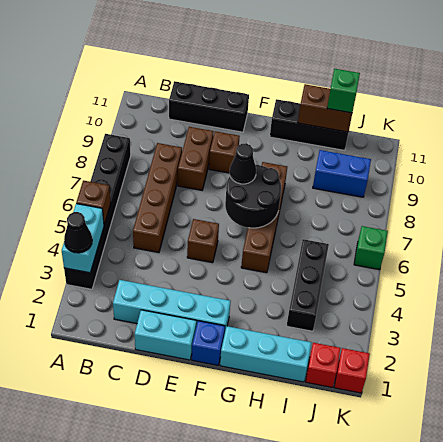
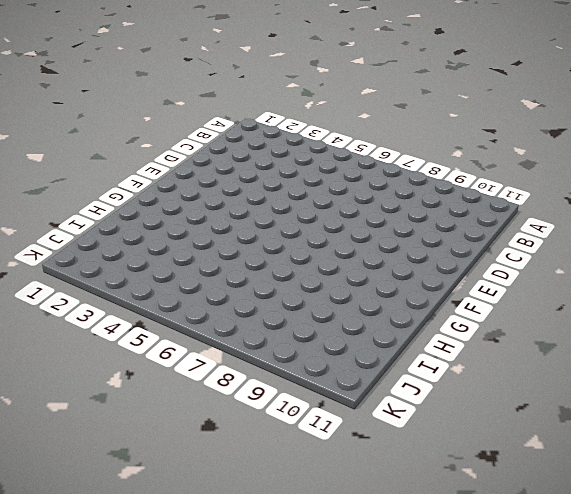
none -> black 1x6 brick [64,134,131,289]
none -> cyan 1x4 brick [113,280,231,335]
none -> brown 1x4 brick [133,143,182,253]

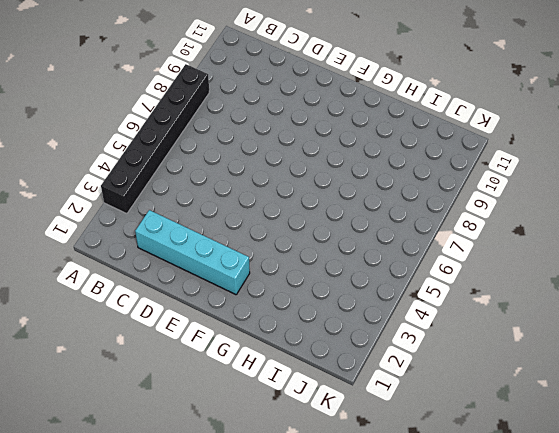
none -> brown 1x4 brick [133,143,182,253]
none -> black 1x3 brick [169,81,249,132]
none -> cyan 1x2 brick [135,310,196,360]

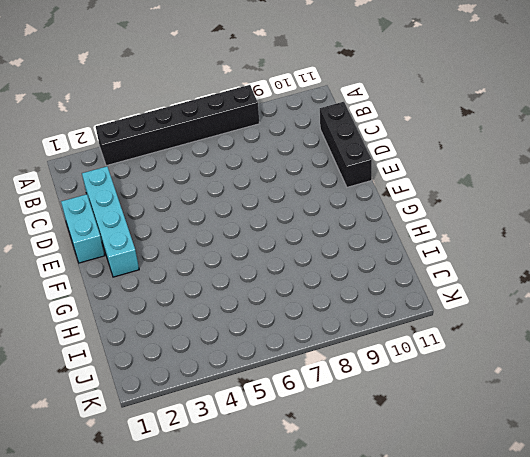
none -> brown 1x4 brick [133,143,182,253]
none -> brown 1x2 brick [178,127,214,190]
none -> brown 1x1 brick [187,219,219,263]

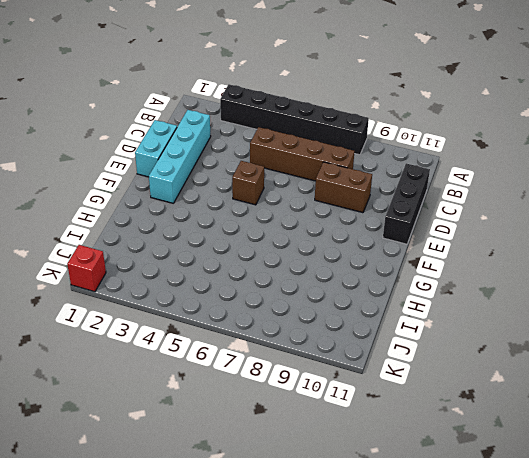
none -> brown 1x1 brick [209,131,240,173]
none -> blue 1x1 brick [192,321,225,365]
none -> cyan 1x3 brick [220,326,311,382]

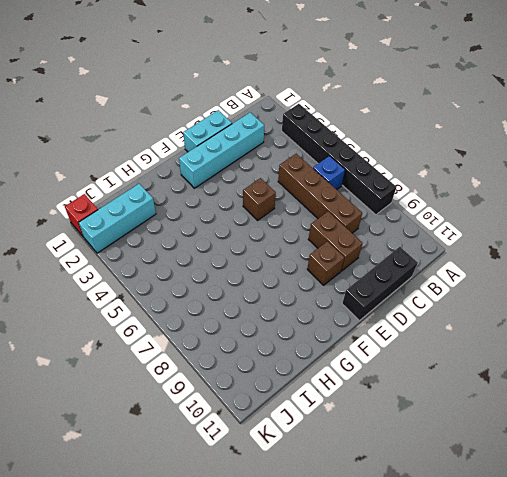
blue 1x1 brick [313,156,345,190] -> blue 1x1 brick moved to [192,321,225,365]
cyan 1x3 brick [78,184,156,253] -> cyan 1x3 brick moved to [220,326,311,382]
none -> brown 1x4 brick [241,162,287,273]
none -> black 1x3 brick [270,99,348,150]
none -> black 1x3 brick [287,239,329,331]

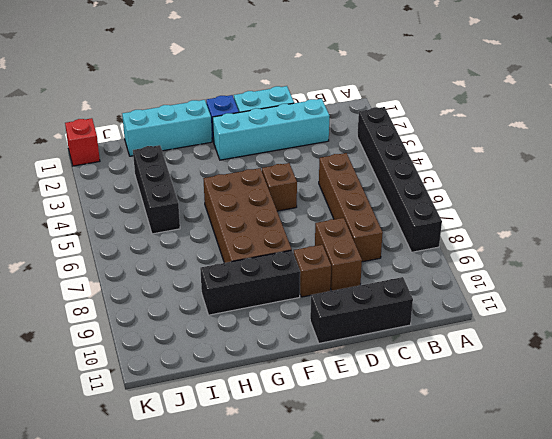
brown 2x4 brick [203,168,292,263] -> brown 1x4 brick [241,162,287,273]
black 1x3 brick [200,250,300,315] -> black 1x3 brick moved to [270,99,348,150]
none -> blue 1x2 brick [313,150,371,197]
none -> red 1x1 brick [306,343,341,388]
none -> green 1x1 brick [354,226,388,270]

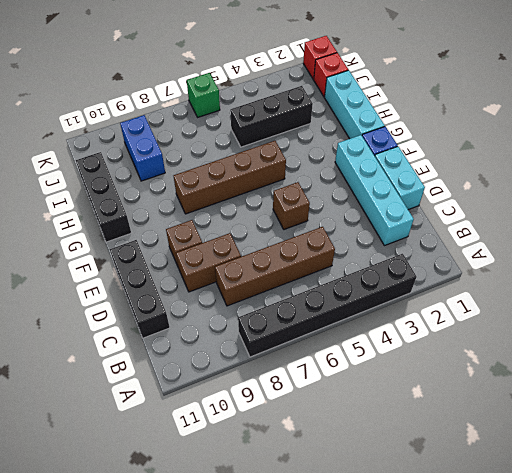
none -> cyan 1x2 brick [62,204,104,273]
none -> brown 1x1 brick [76,181,111,224]
none -> black 2x2 round brick [225,165,281,228]

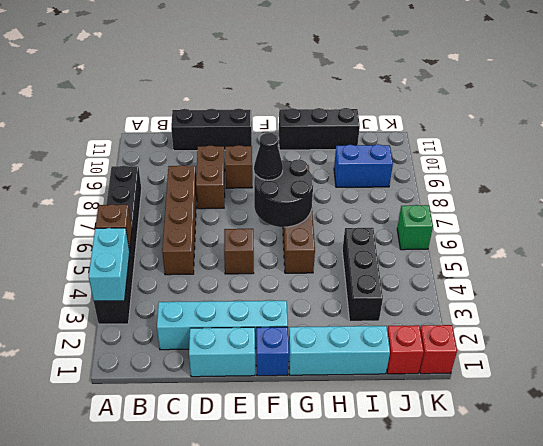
none -> brown 1x2 brick [298,84,352,132]
none -> black 1x1 cone [64,212,92,253]
none -> green 1x1 brick [327,69,360,113]

